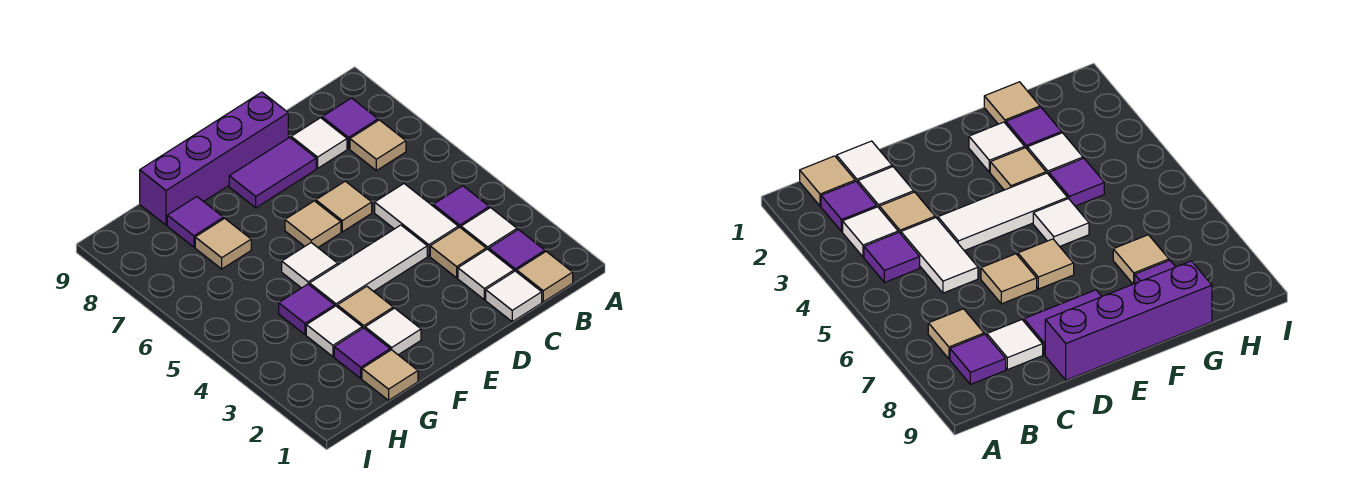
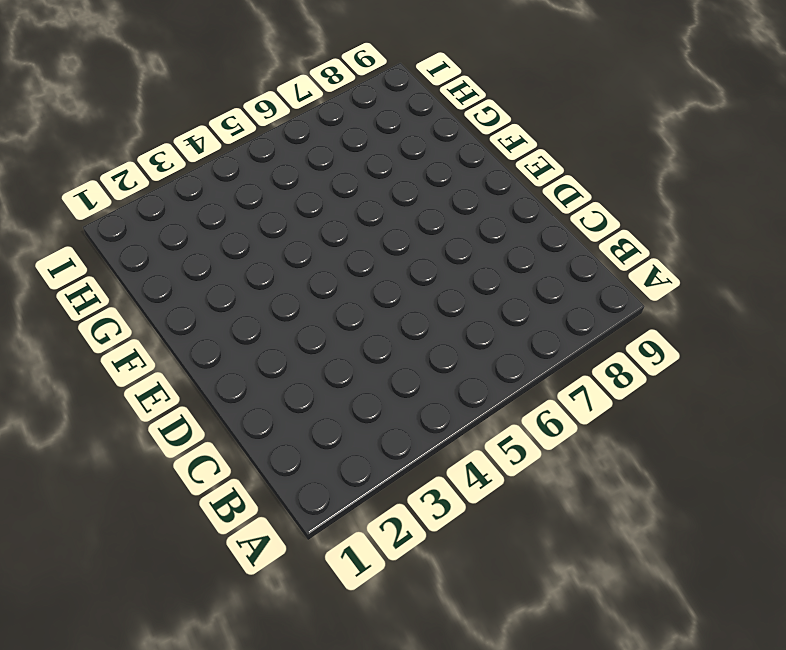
none -> tan 1x1 tile [517,252,573,302]
none -> purple 1x1 tile [489,229,545,272]
none -> white 1x1 tile [461,208,517,250]

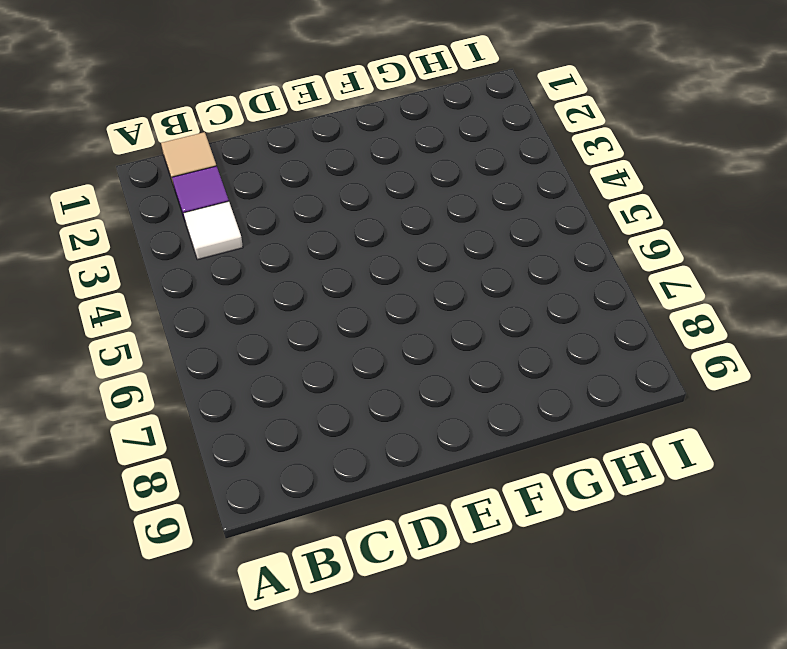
none -> purple 1x1 tile [433,186,489,228]
none -> tan 1x1 tile [350,120,406,171]
none -> purple 1x1 tile [322,98,378,149]

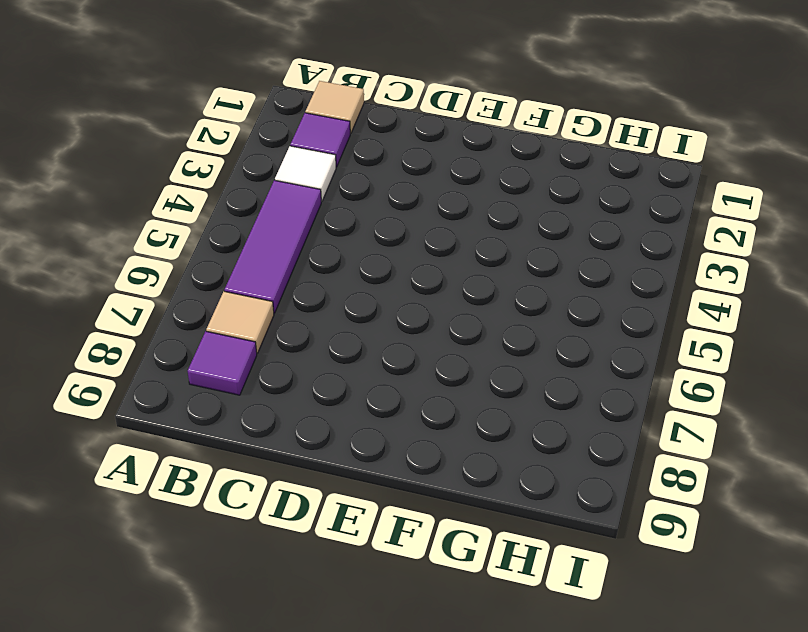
purple 1x3 tile [224,180,321,313] -> purple 1x1 tile [433,186,489,228]
none -> white 1x1 tile [486,271,542,322]
none -> white 1x1 tile [458,249,514,300]
none -> tan 1x1 tile [430,227,486,278]

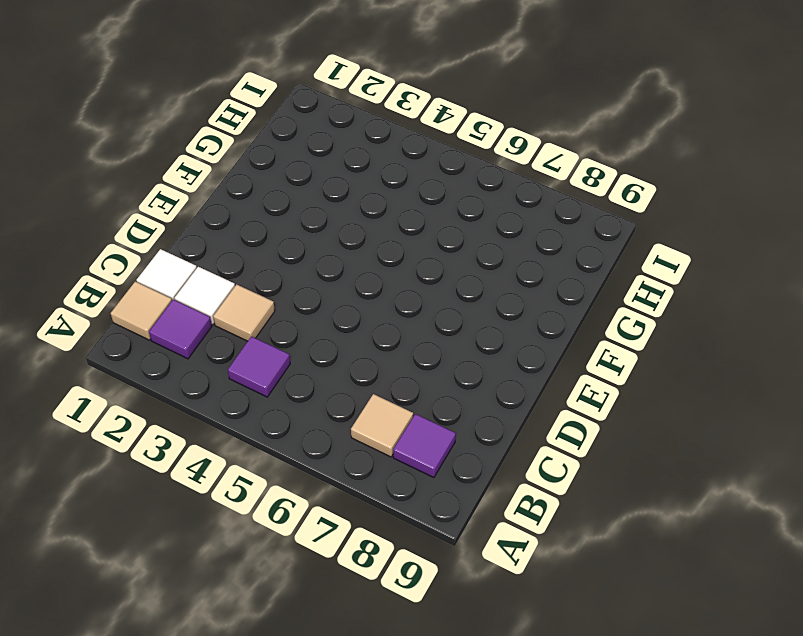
none -> white 1x1 tile [461,208,517,250]
none -> white 1x2 tile [375,184,458,256]
none -> white 1x1 tile [291,118,347,168]

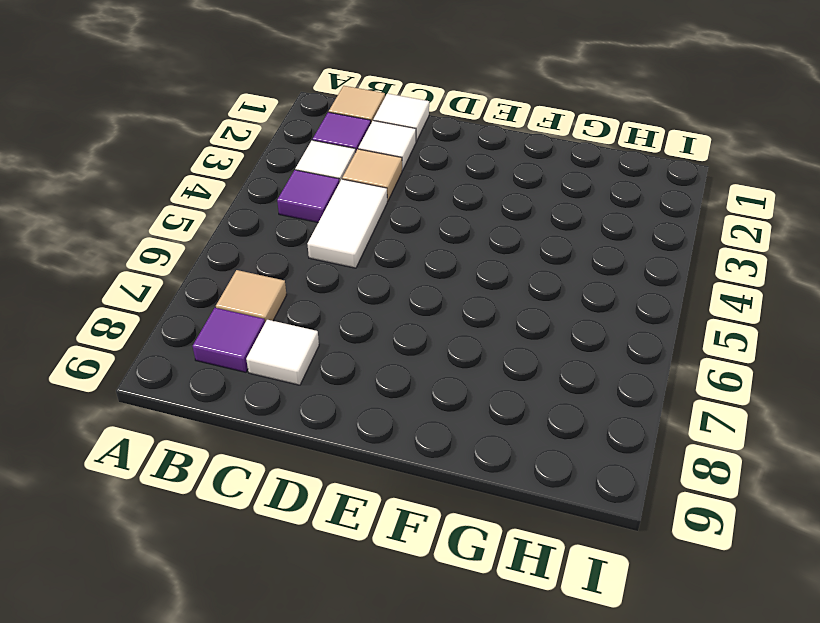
none -> white 1x3 tile [310,225,427,306]
none -> tan 1x1 tile [316,181,372,232]
none -> purple 1x2 tile [229,137,316,208]

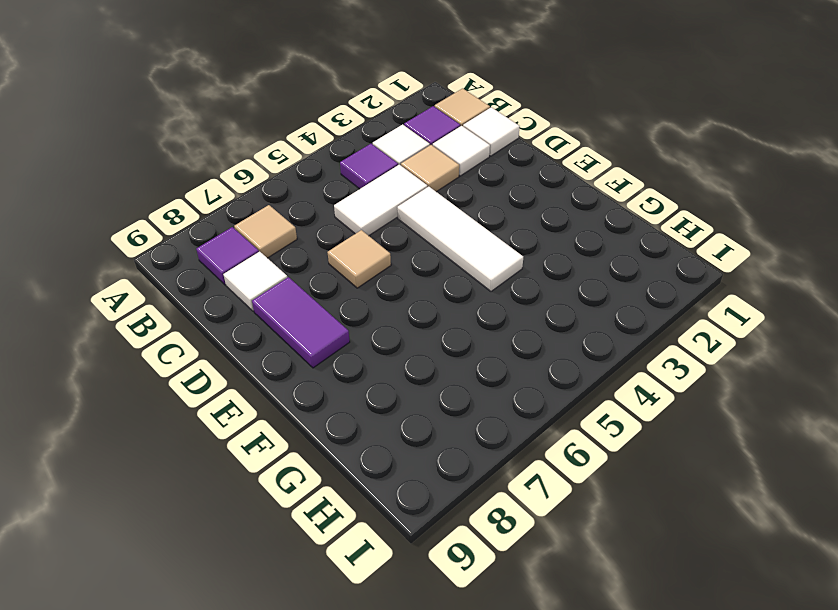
none -> purple 1x4 brick [140,92,288,225]
none -> tan 1x1 tile [285,201,341,247]
none -> white 1x1 tile [365,308,421,355]

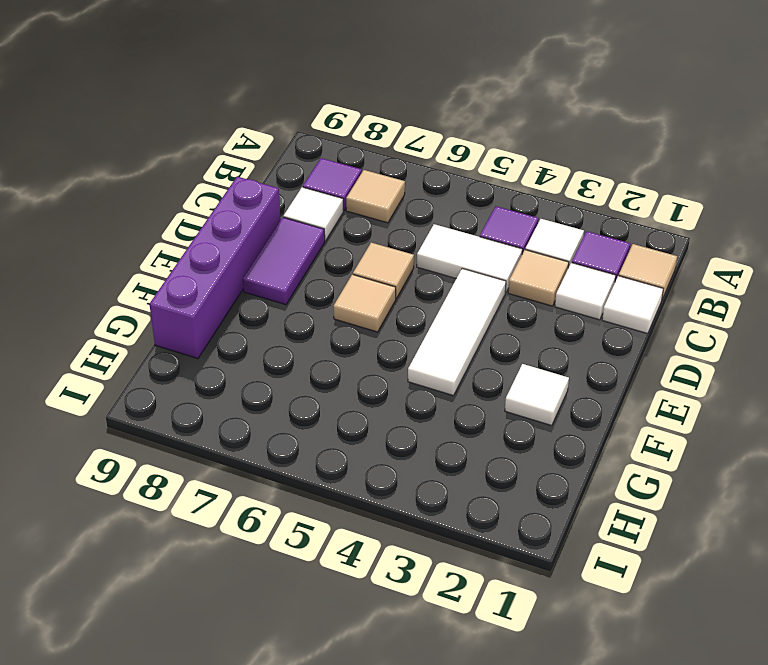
none -> tan 1x1 tile [337,286,393,328]
none -> white 1x1 tile [282,243,338,288]
none -> tan 1x1 tile [362,350,418,400]

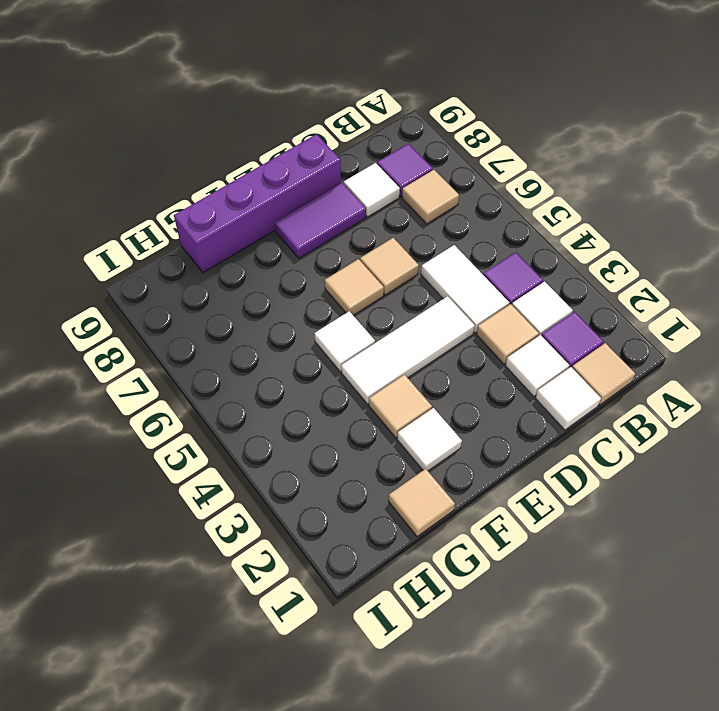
none -> purple 1x1 tile [334,328,390,378]
none -> white 1x1 tile [306,306,362,357]
none -> purple 1x1 tile [279,284,335,335]

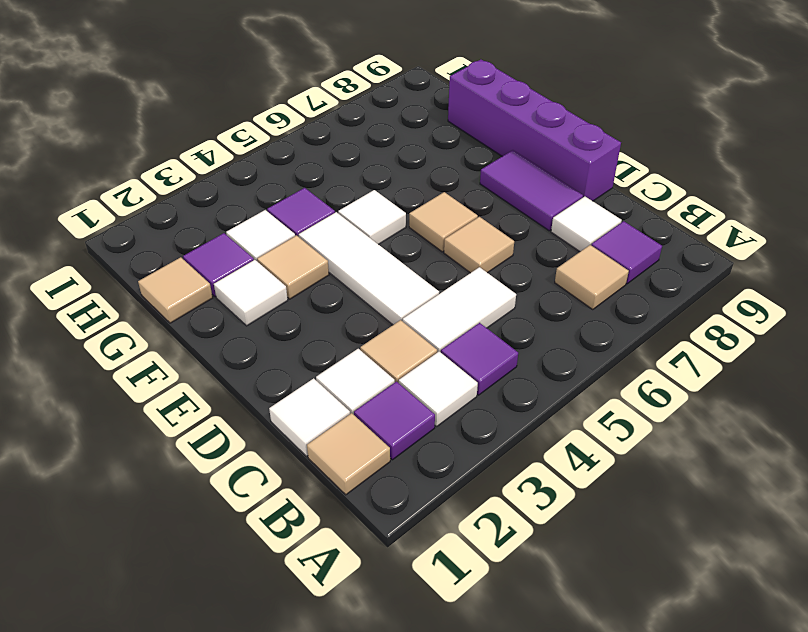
none -> tan 1x1 tile [195,218,251,269]
none -> purple 1x1 tile [167,197,223,247]

